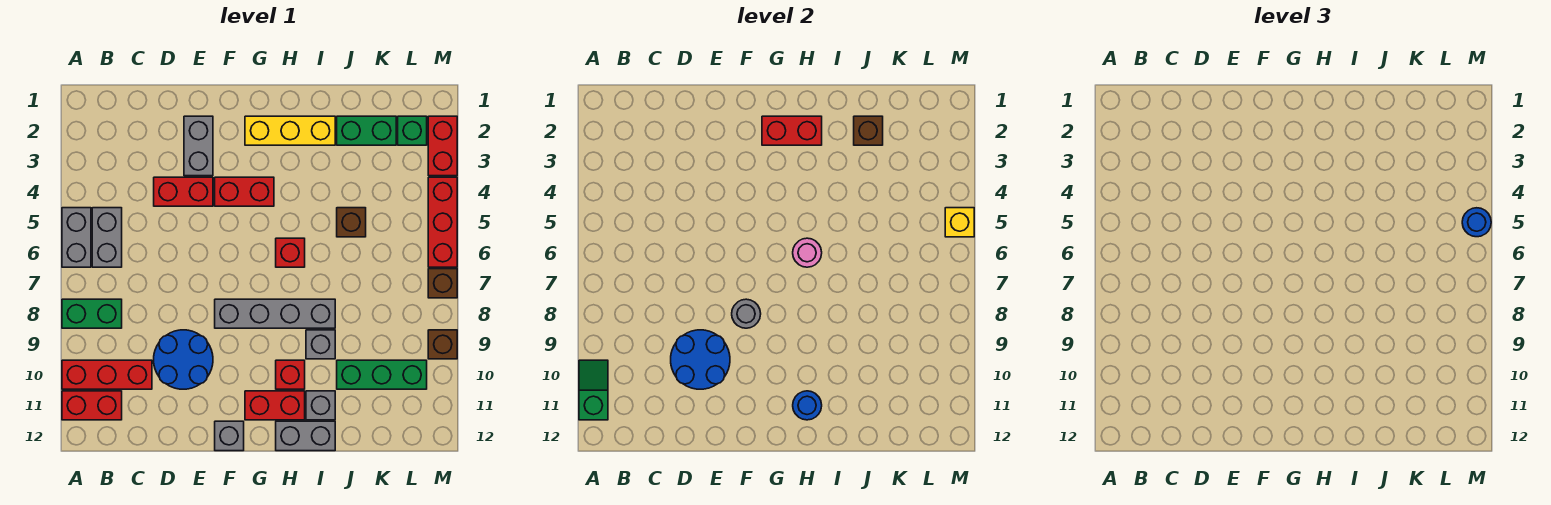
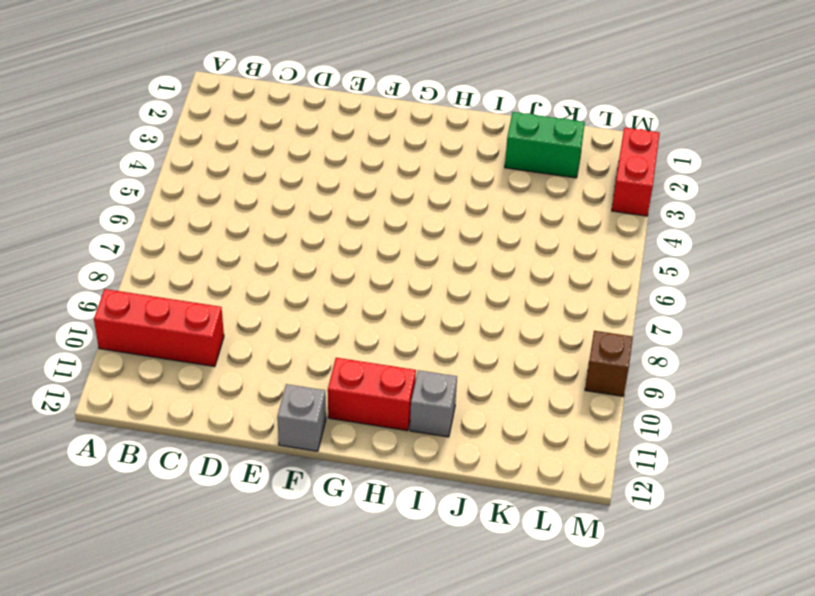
none -> grey 1x2 brick [62,208,91,267]
none -> green 1x2 brick [62,299,122,328]
none -> red 1x2 brick [62,391,122,420]
none -> grey 1x2 brick [92,208,122,267]

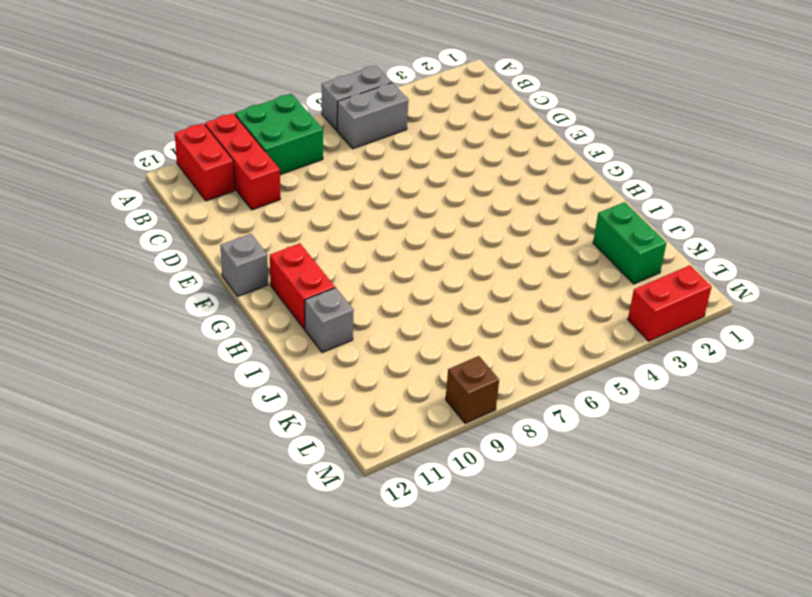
green 2x2 brick [235,94,323,175] -> green 1x2 brick [62,299,122,328]
none -> red 1x2 brick [154,177,213,206]
none -> blue 2x2 round brick [154,330,213,389]
none -> grey 1x2 brick [184,116,213,176]
none -> red 1x2 brick [215,177,274,206]

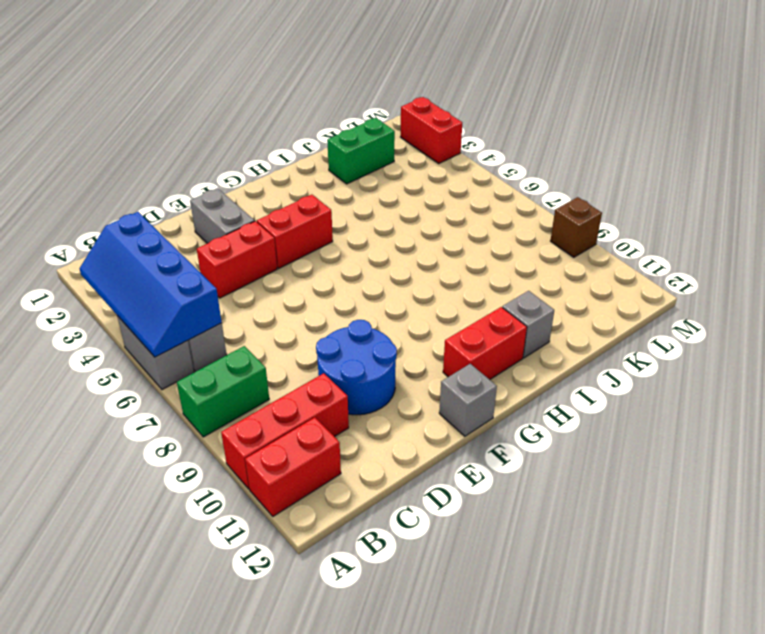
blue 2x4 slope [79,212,222,357] -> none
none -> grey 1x4 brick [215,299,335,328]
none -> yellow 1x3 brick [245,116,335,145]
none -> red 1x1 brick [276,238,305,267]
none -> red 1x1 brick [276,360,305,389]

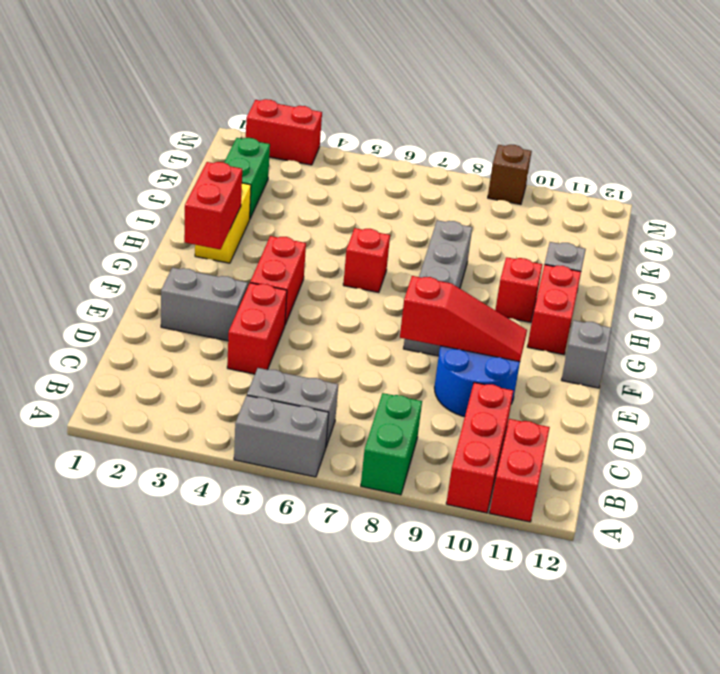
red 1x3 slope [400,276,527,362] -> blue 2x2 round brick [671,330,730,389]
yellow 1x2 brick [195,183,251,263] -> yellow 1x3 brick [245,116,335,145]
none -> grey 1x2 brick [276,421,335,451]
none -> grey 1x1 brick [306,330,335,359]
none -> brown 1x1 brick [337,208,366,237]
none -> green 1x3 brick [337,360,427,389]

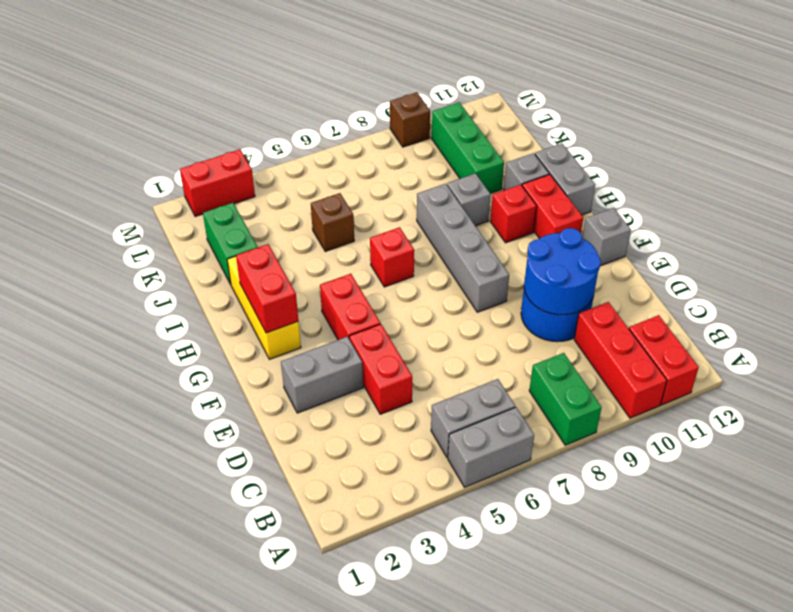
none -> green 1x1 brick [398,116,427,145]
none -> red 1x3 brick [428,177,457,267]
none -> brown 1x1 brick [428,269,457,298]
none -> green 1x2 slope [579,360,608,420]

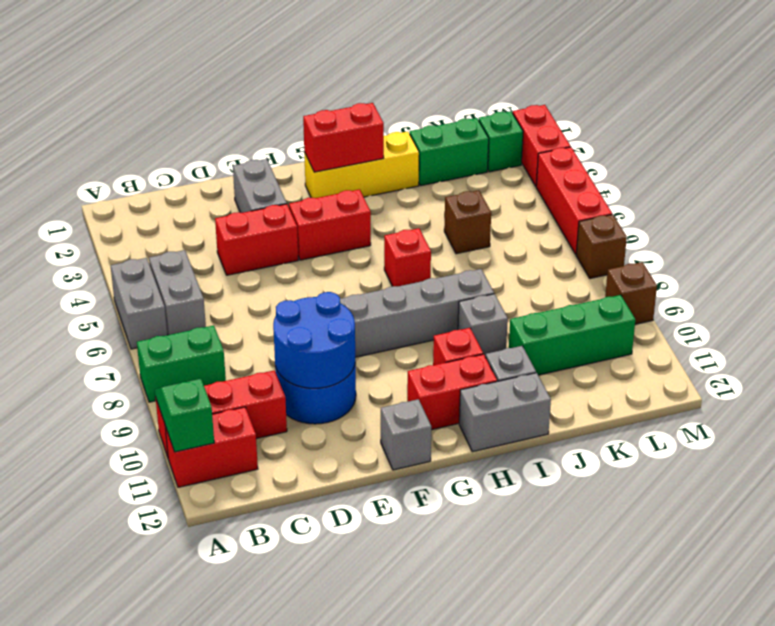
none -> grey 1x1 round brick [732,299,761,328]
none -> pink 1x1 round brick [793,238,822,267]
none -> blue 1x1 round brick [793,391,822,420]
none -> brown 1x1 brick [854,116,883,145]

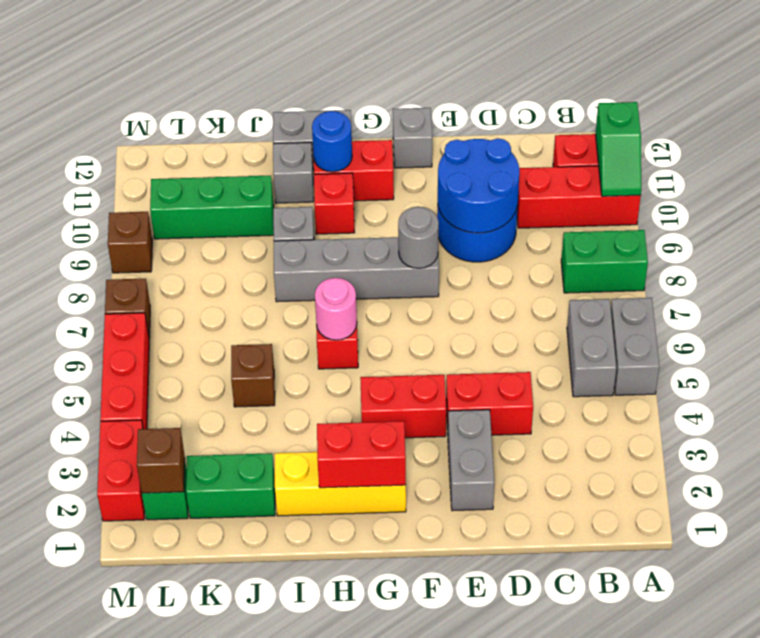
brown 1x1 brick [137,428,185,493] -> brown 1x1 brick moved to [854,116,883,145]
none -> yellow 1x1 brick [945,208,974,237]
none -> blue 1x1 round brick [1462,208,1491,237]

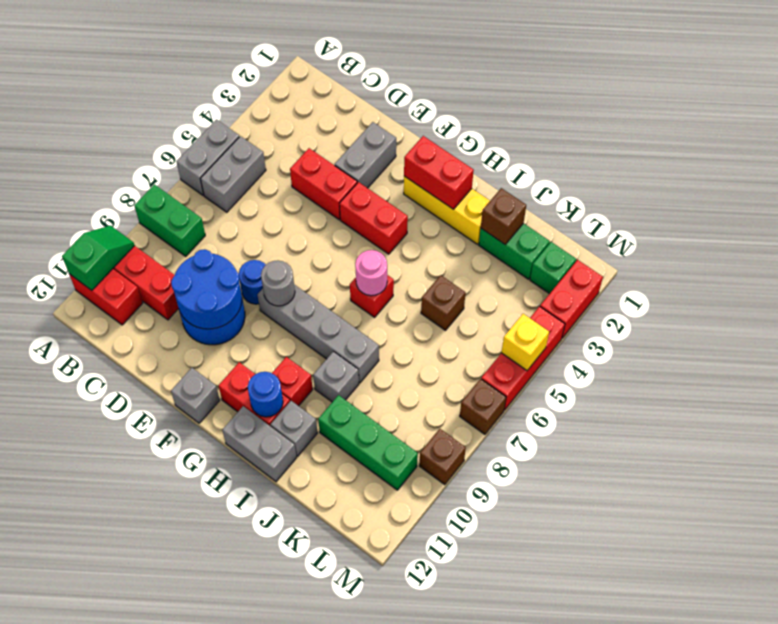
blue 1x1 round brick [238,260,266,304] -> blue 1x1 round brick moved to [1462,208,1491,237]

